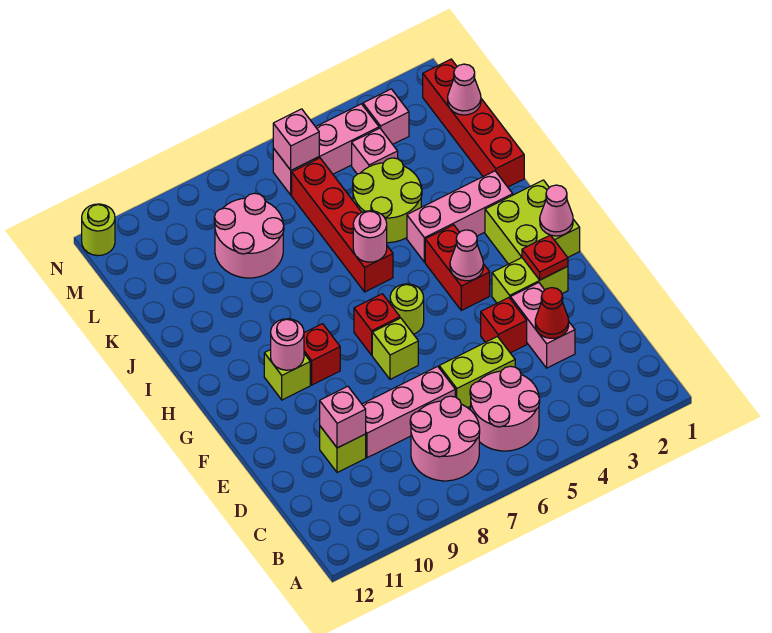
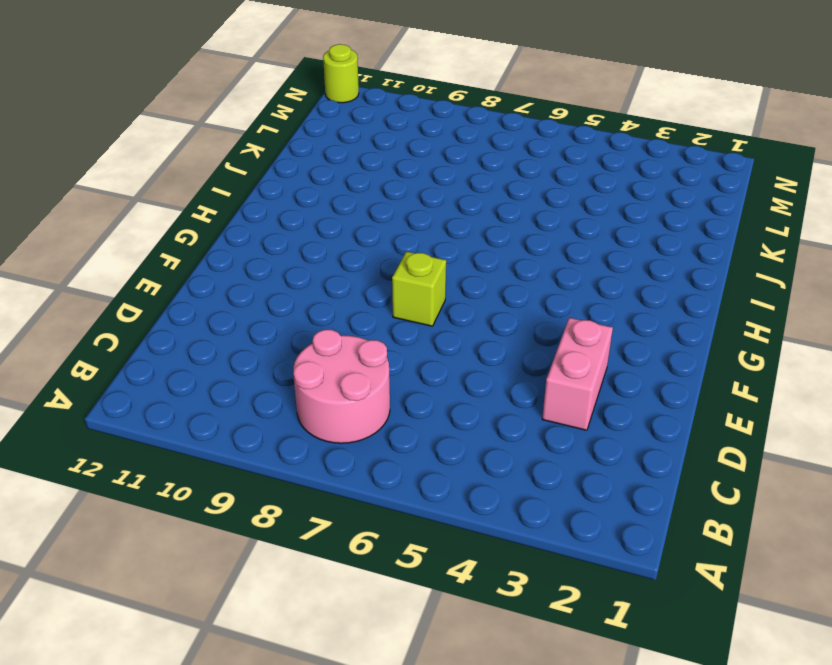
none -> pink 2x2 round brick [470,366,540,451]
none -> lime 1x2 brick [439,337,515,408]
none -> pink 1x3 brick [362,366,455,458]
none -> lime 1x1 brick [320,426,366,473]

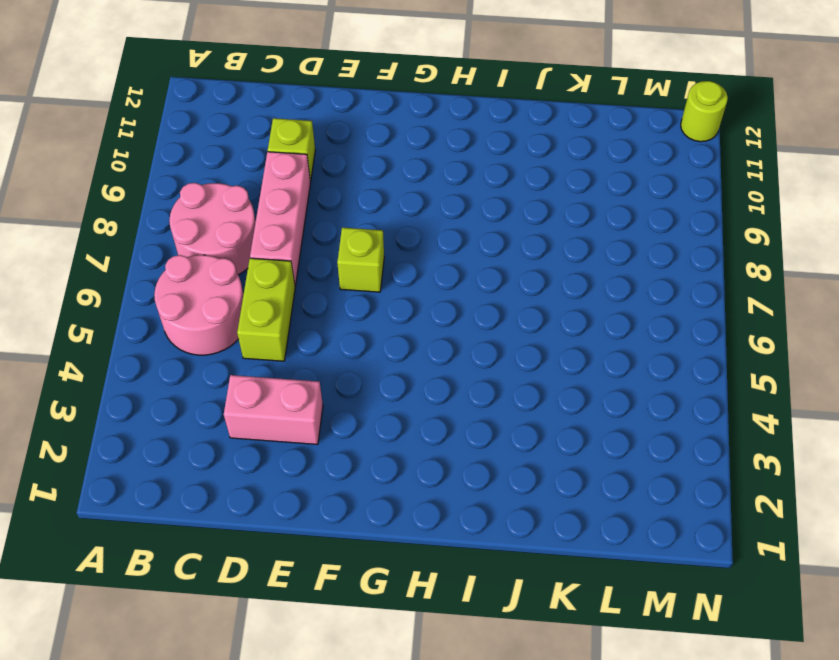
none -> red 1x1 brick [481,298,527,353]
none -> lime 1x2 brick [492,258,568,303]
none -> lime 2x2 brick [485,180,580,264]
none -> red 1x2 brick [425,225,490,310]

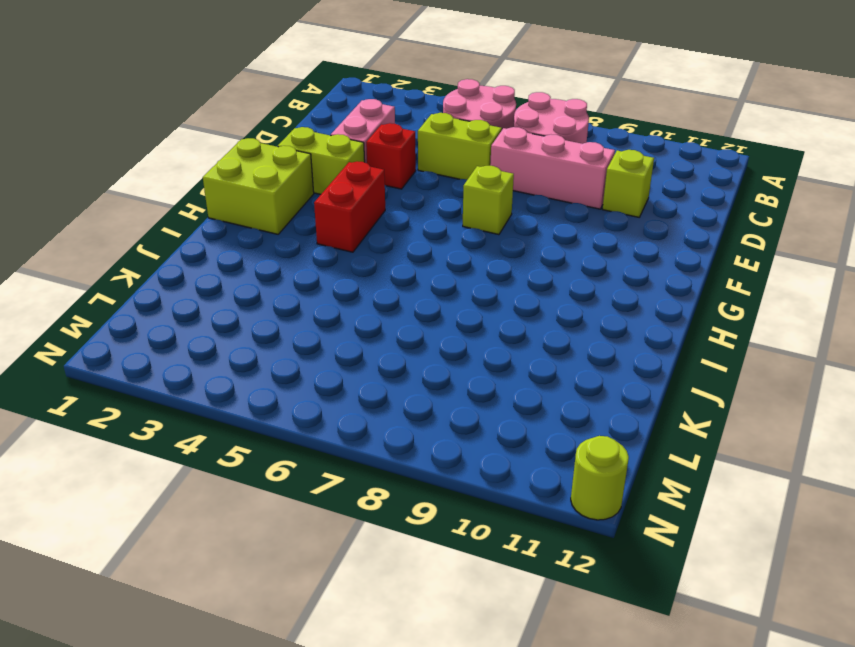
none -> lime 1x1 round brick [390,284,424,334]
none -> red 1x1 brick [354,294,400,355]
none -> red 1x1 brick [304,324,340,385]
none -> lime 1x1 brick [264,350,310,400]

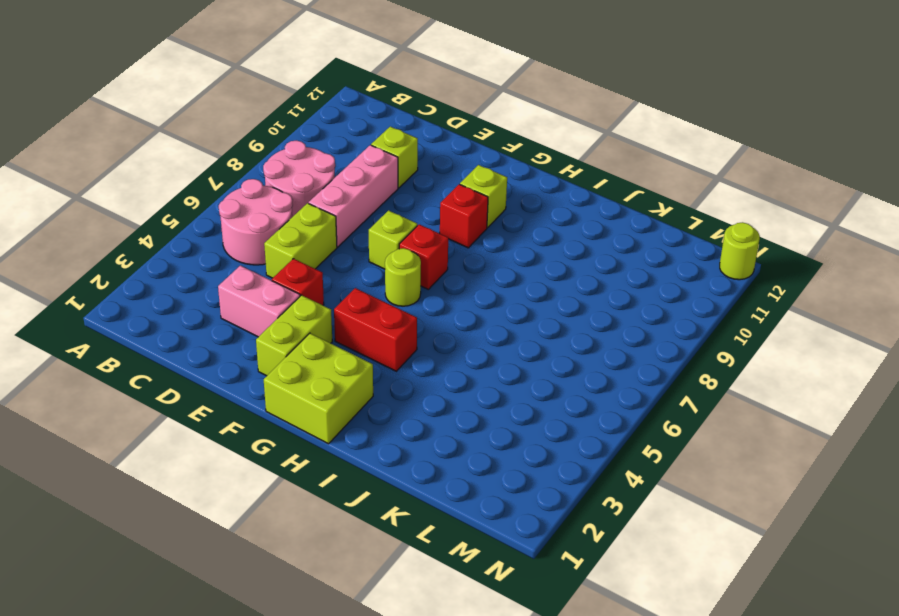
none -> pink 1x3 brick [407,171,513,262]
none -> red 1x4 brick [292,158,393,292]
none -> red 1x4 brick [423,59,524,187]
none -> lime 2x2 round brick [353,158,422,243]

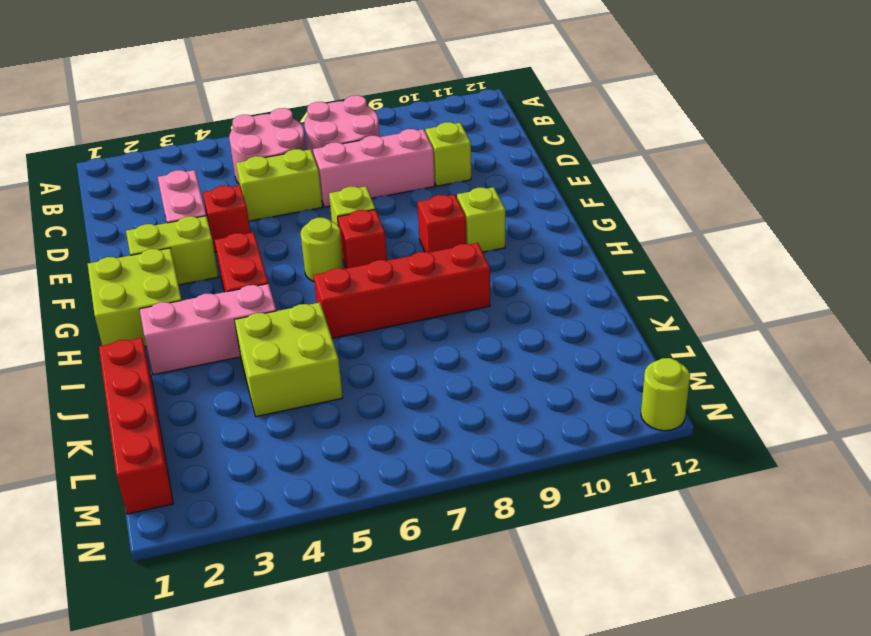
red 1x4 brick [314,243,490,338] -> red 1x4 brick turned to [292,158,393,292]
lime 2x2 brick [235,303,343,417] -> lime 2x2 round brick [353,158,422,243]
none -> pink 2x2 round brick [214,193,284,278]
none -> pink 1x1 brick [352,128,398,174]
none -> pink 1x1 brick [363,89,409,144]
none -> pink 1x3 brick [273,104,379,195]

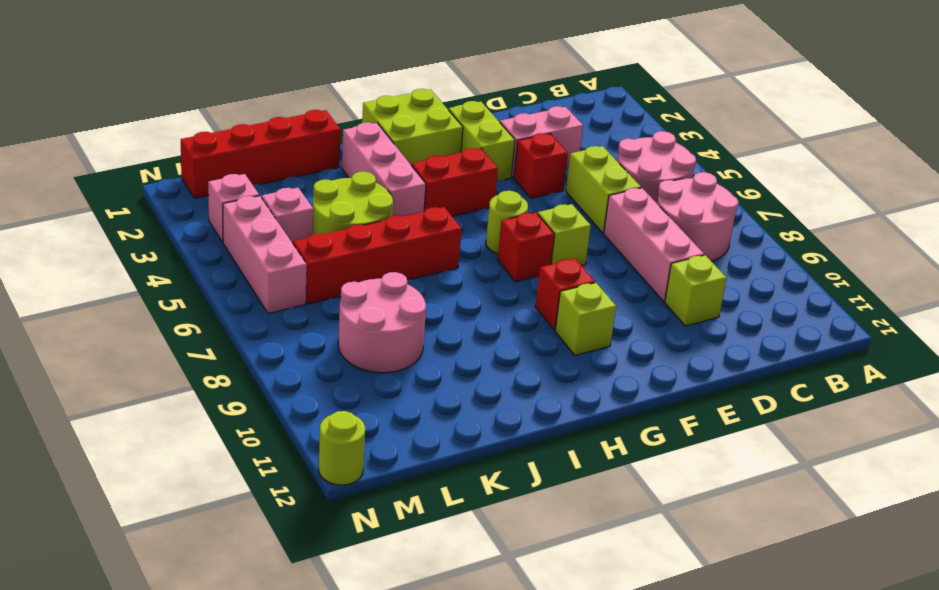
none -> red 1x1 cone [535,288,569,338]
none -> pink 1x1 brick [320,386,366,448]
none -> red 1x1 plate [522,235,568,280]
none -> pink 1x1 cone [540,185,573,236]

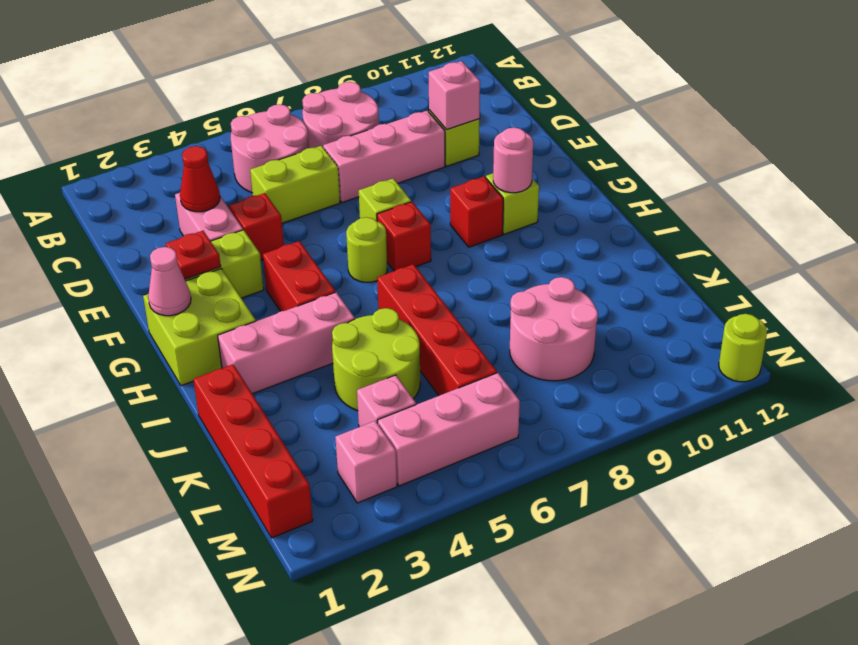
none -> pink 1x1 cone [450,230,483,281]
none -> pink 1x1 round brick [353,211,387,262]
none -> pink 1x1 cone [448,64,481,115]
none -> pink 1x1 brick [273,109,319,170]

